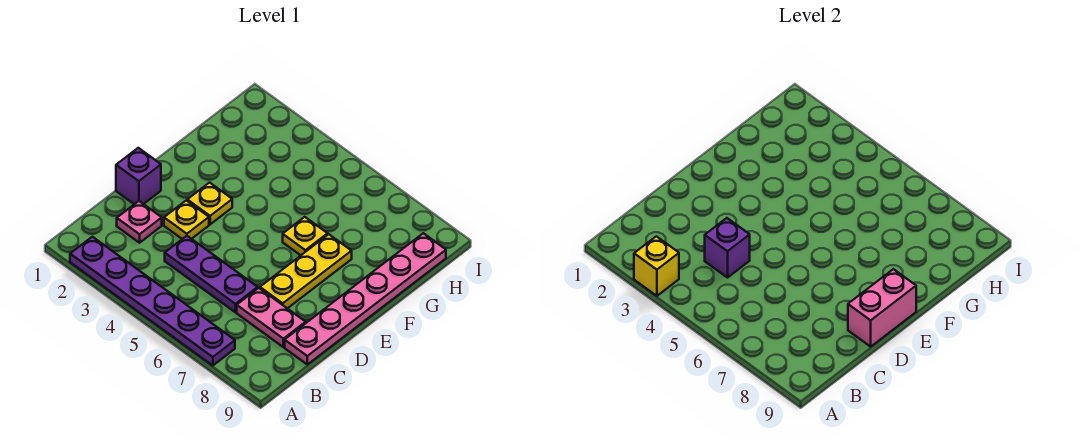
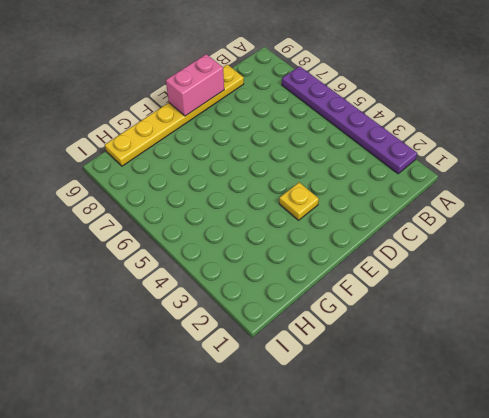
yellow 1x6 plate [105,65,244,166] -> pink 1x6 plate [285,233,446,364]
none -> pink 1x1 plate [117,201,162,243]
none -> purple 1x3 plate [165,236,258,312]
none -> pink 1x2 plate [237,288,306,347]

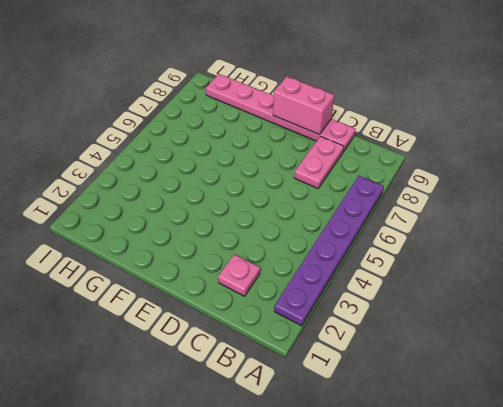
none -> purple 1x3 plate [165,236,258,312]
none -> purple 1x1 brick [116,148,161,204]
none -> yellow 1x1 plate [164,200,209,239]

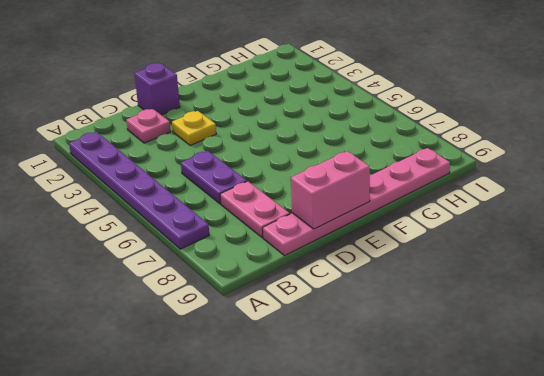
purple 1x2 plate [181,151,247,204] -> purple 1x3 plate [165,236,258,312]
none -> yellow 1x3 plate [260,234,352,308]
none -> yellow 1x1 plate [187,183,232,224]
none -> yellow 1x1 plate [283,217,328,255]

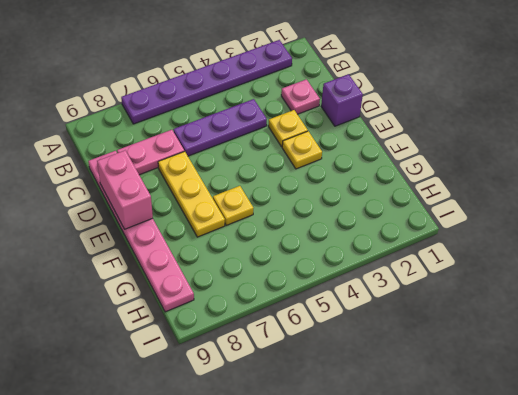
none -> yellow 1x1 brick [634,236,679,296]
none -> purple 1x1 brick [705,218,750,278]

